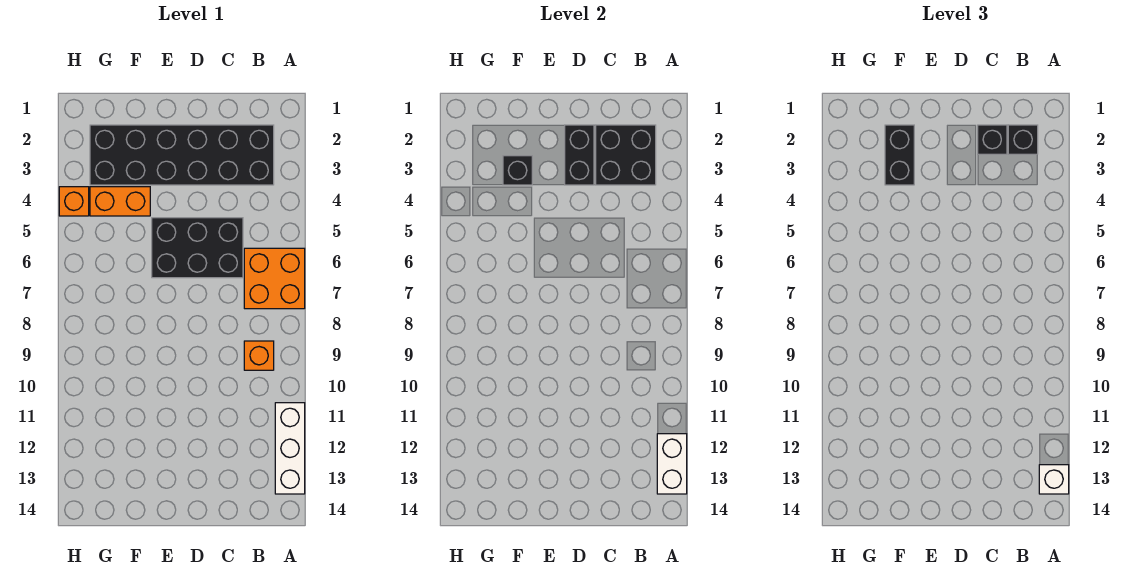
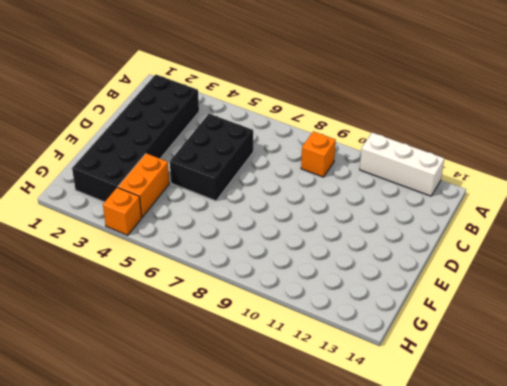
none -> orange 2x2 brick [244,248,305,309]
none -> white 1x2 brick [657,434,687,494]
none -> black 2x2 brick [596,125,656,185]

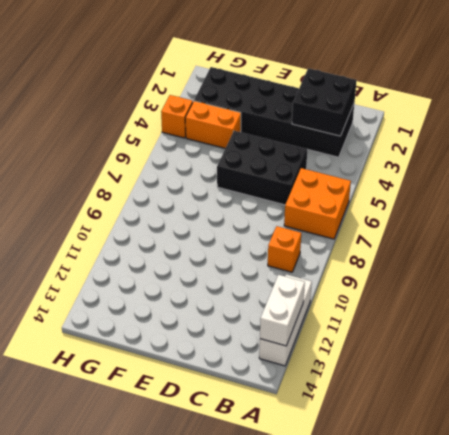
none -> black 1x2 brick [565,125,594,185]
none -> black 1x1 brick [503,156,532,185]
none -> white 1x1 brick [1039,465,1069,494]

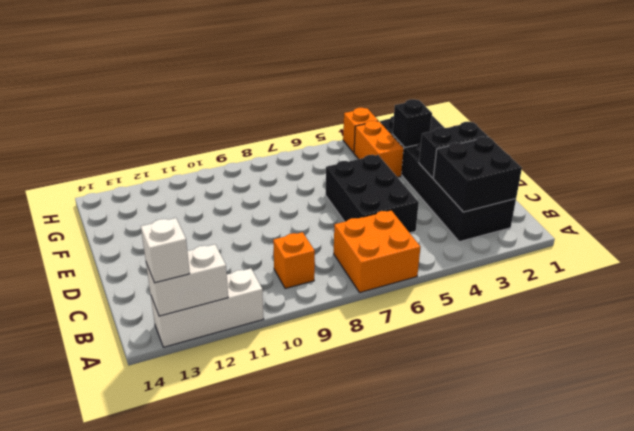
none -> black 1x1 brick [1008,125,1038,154]
none -> black 1x1 brick [978,125,1007,154]
none -> black 1x2 brick [885,125,914,185]

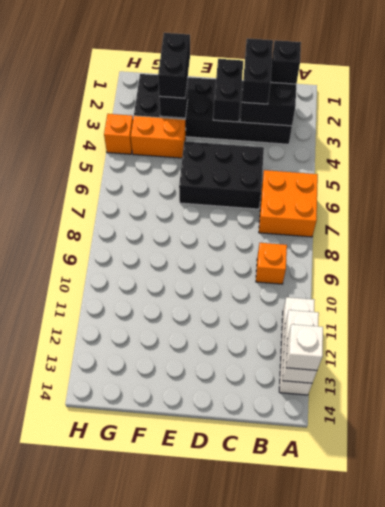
black 1x2 brick [242,38,273,104] -> black 1x1 brick [978,125,1007,154]

